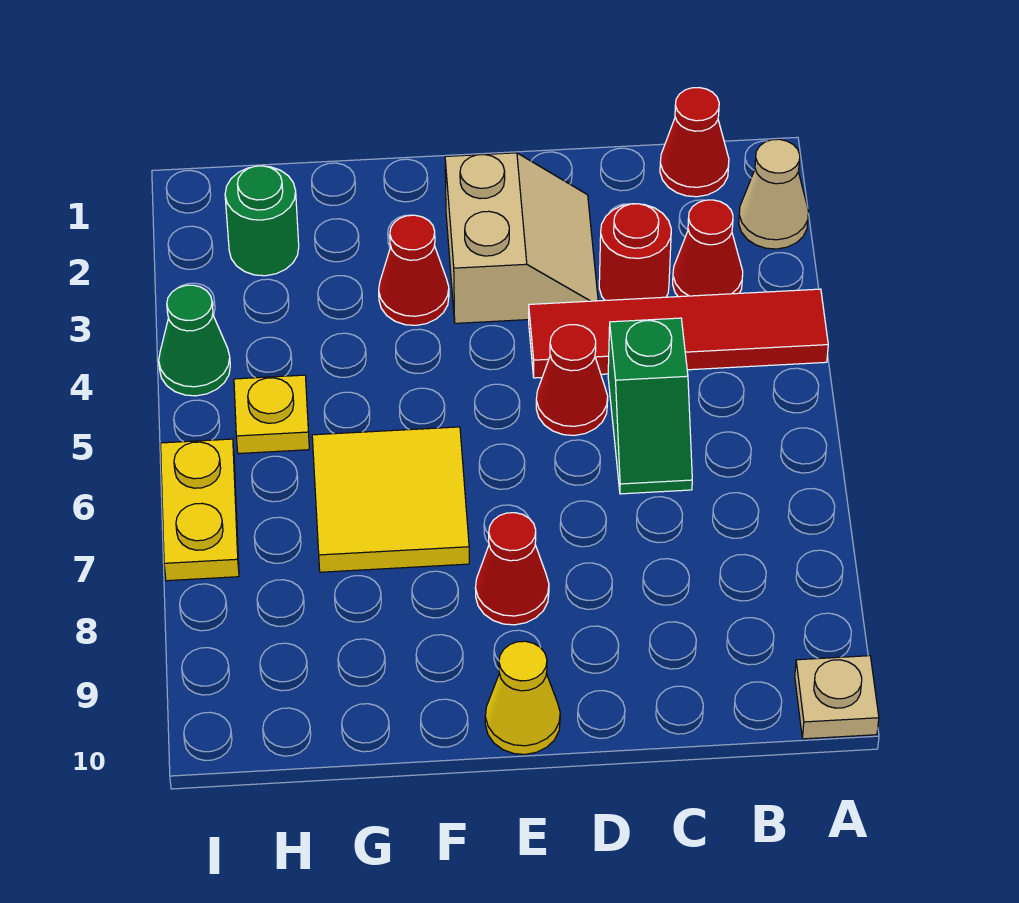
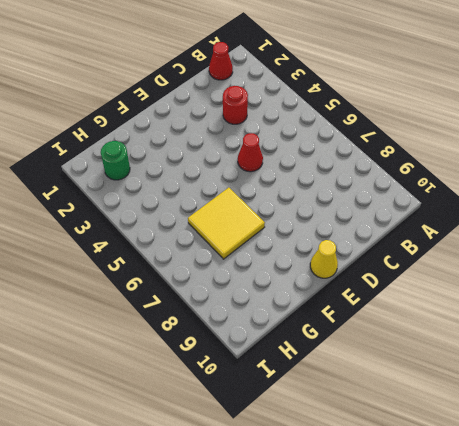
none -> tan 1x1 cone [739,139,808,249]
none -> red 1x4 tile [529,289,828,378]
none -> tan 1x1 plate [795,656,879,739]

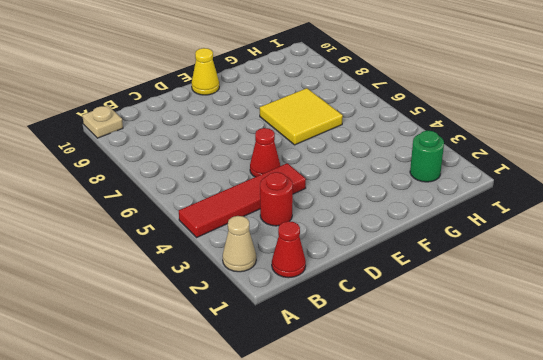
none -> red 1x1 cone [673,200,743,297]
none -> green 1x2 slope [608,318,692,494]
none -> tan 2x2 slope [445,153,598,323]

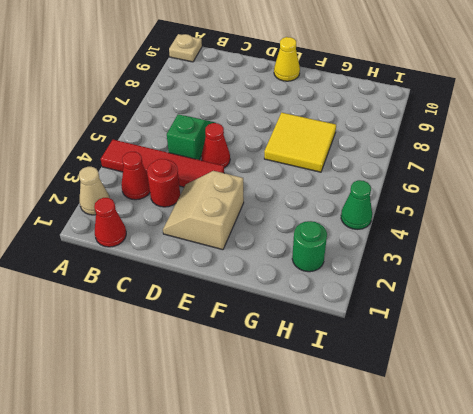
none -> red 1x1 cone [476,513,549,625]
none -> red 1x1 cone [379,215,449,325]
none -> yellow 1x1 plate [234,375,309,454]

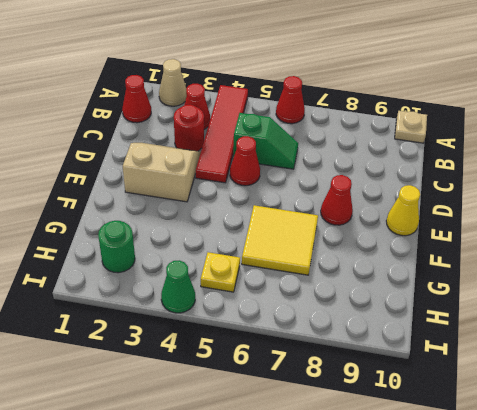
red 1x1 cone [276,76,305,124] -> red 1x1 cone moved to [379,215,449,325]
none -> yellow 1x2 plate [161,439,239,581]

